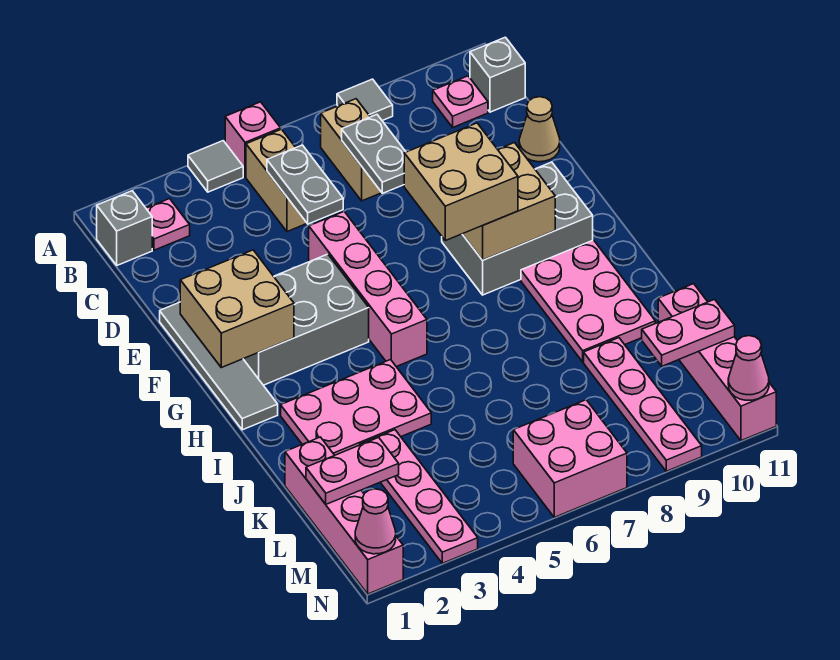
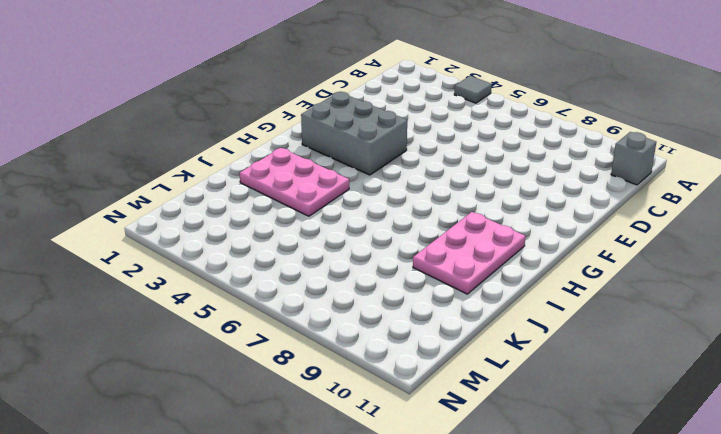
none -> pink 1x1 brick [225,102,281,177]
none -> grey 1x1 tile [337,79,393,121]
none -> grey 1x1 brick [97,191,152,265]
none -> pink 1x1 plate [146,199,190,250]

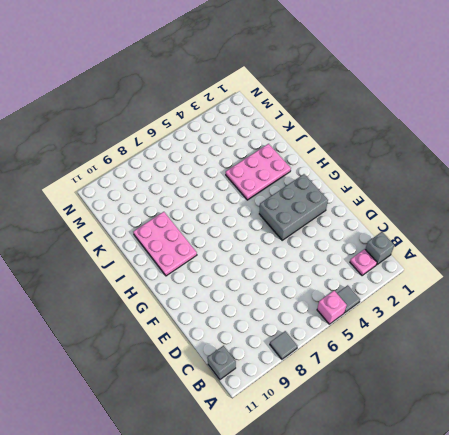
none -> tan 1x2 brick [246,129,307,232]
none -> tan 1x2 brick [321,99,382,201]
none -> pink 1x1 plate [433,76,488,127]
none -> tan 1x1 cone [519,97,560,162]

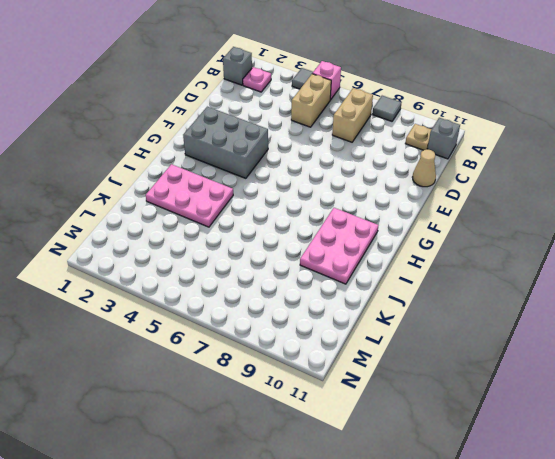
tan 1x1 plate [405,124,432,150] -> pink 1x1 plate [433,76,488,127]
none -> grey 1x4 tile [160,302,278,430]
none -> pink 1x4 brick [309,212,427,367]
none -> grey 2x3 brick [442,162,593,295]
none -> pink 1x4 brick [285,437,403,594]

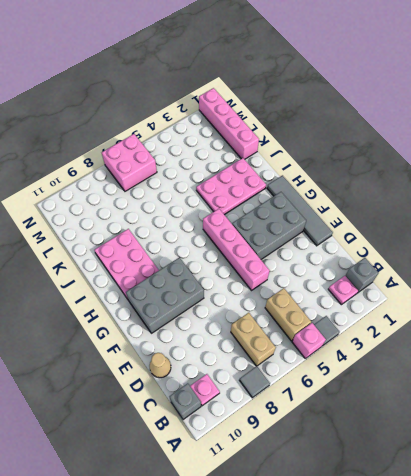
none -> pink 1x4 plate [360,430,478,563]
none -> pink 1x4 plate [584,338,702,471]
none -> pink 1x4 brick [658,284,776,441]
none -> grey 1x2 plate [267,145,343,224]

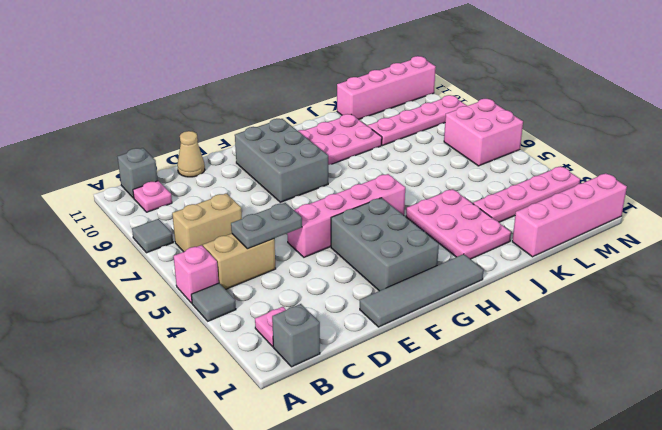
none -> grey 1x2 plate [342,115,406,193]
none -> tan 2x2 brick [180,250,294,368]
none -> tan 2x2 brick [463,143,555,260]
none -> pink 1x2 plate [306,437,399,504]

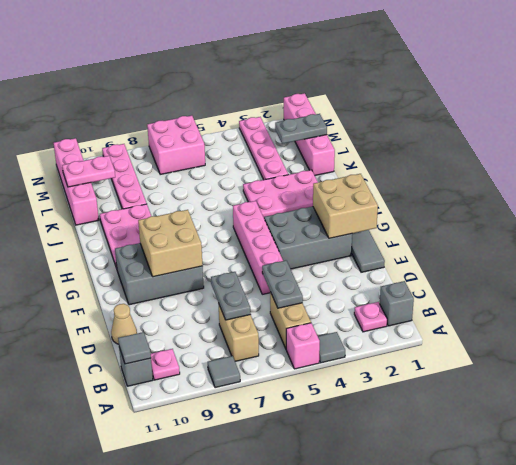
grey 1x1 tile [118,332,151,364] -> none
grey 1x2 plate [275,114,327,144] -> pink 1x2 plate [306,437,399,504]
none -> pink 1x1 cone [355,489,396,554]
none -> pink 1x1 cone [728,336,769,400]
none -> tan 2x2 brick [404,123,518,241]

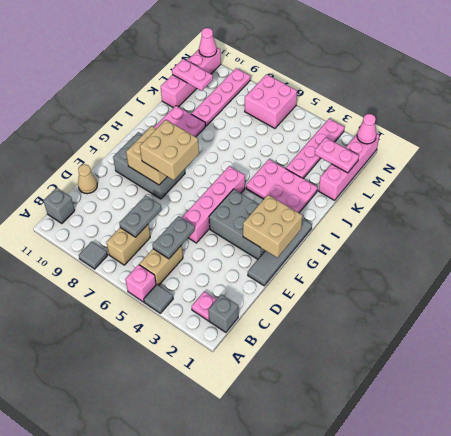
none -> pink 1x1 plate [433,76,488,127]

